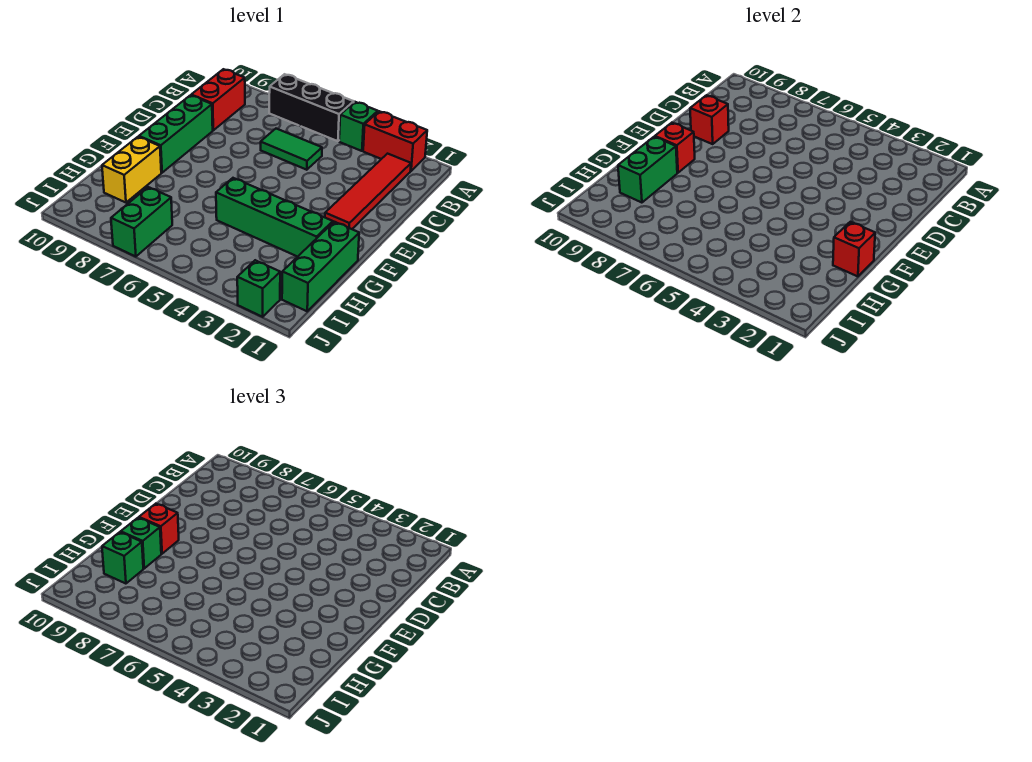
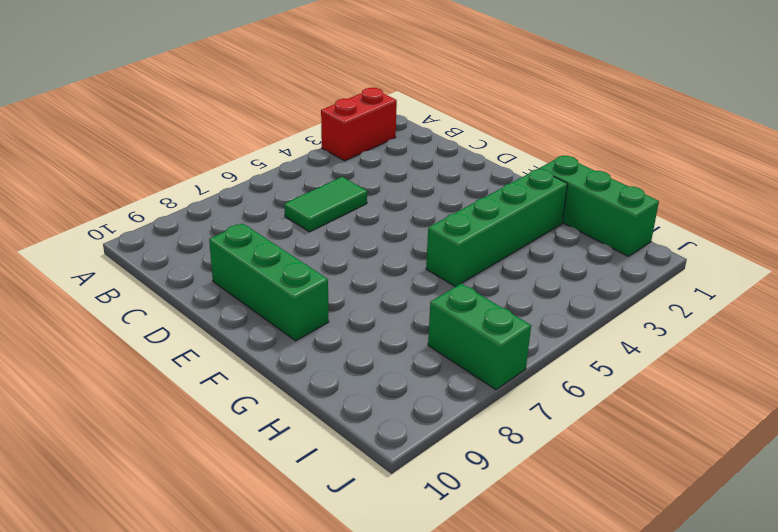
none -> green 1x1 brick [339,102,378,151]
none -> black 1x3 brick [269,74,354,141]
none -> red 1x4 tile [325,154,411,229]

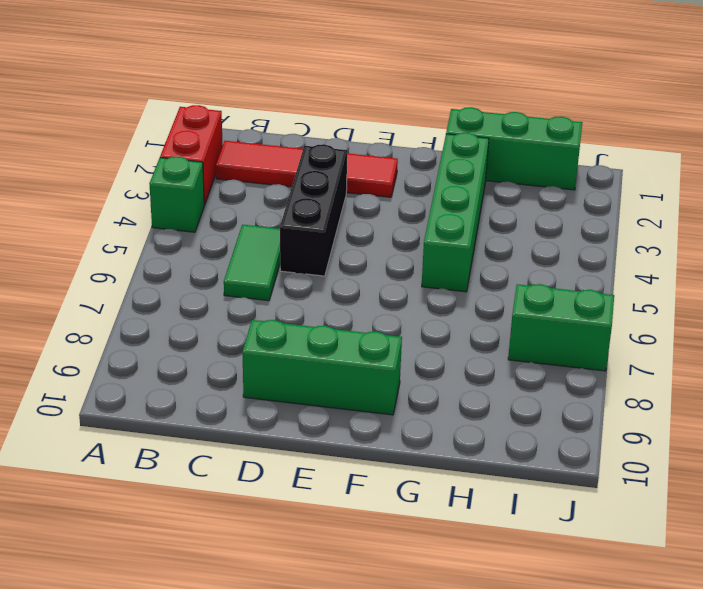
black 1x3 brick [280,144,347,276] -> black 1x3 brick moved to [269,74,354,141]
none -> red 1x2 brick [191,69,245,130]
none -> yellow 1x2 brick [102,137,161,203]
none -> green 1x1 brick [237,260,280,317]

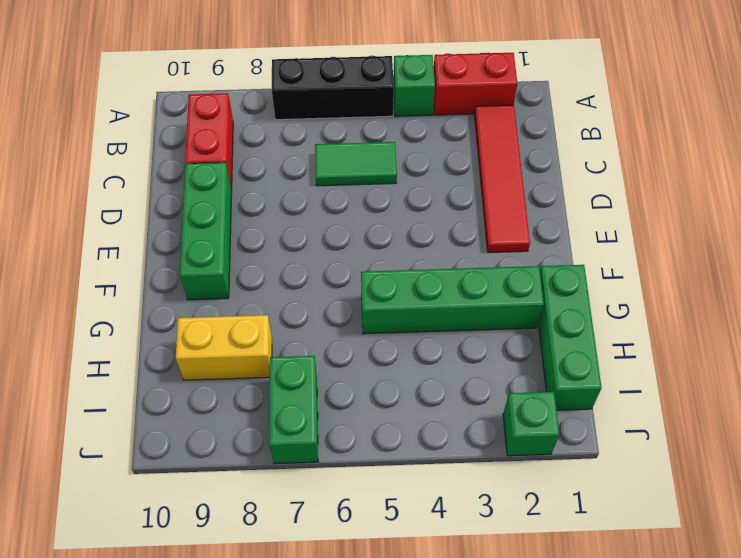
yellow 1x2 brick [176,315,272,380] -> yellow 1x2 brick turned to [102,137,161,203]
none -> red 1x1 brick [690,95,729,144]
none -> red 1x1 brick [655,123,695,173]
none -> red 1x1 brick [833,222,875,276]

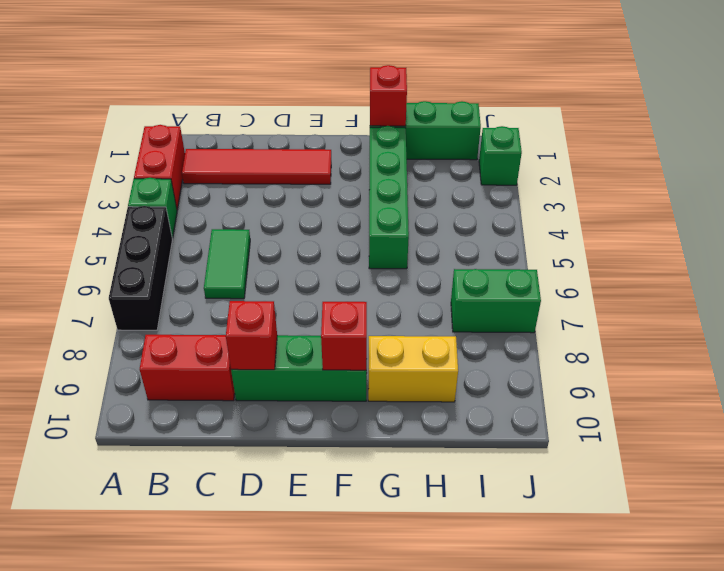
none -> green 1x2 brick [618,137,677,203]
none -> red 1x1 brick [139,504,179,554]
none -> green 1x1 brick [121,518,161,568]

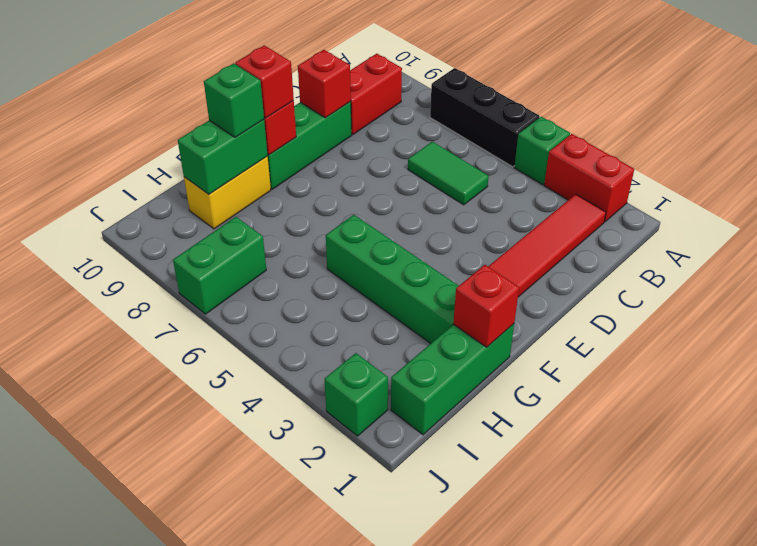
none -> green 1x1 brick [102,532,143,584]

